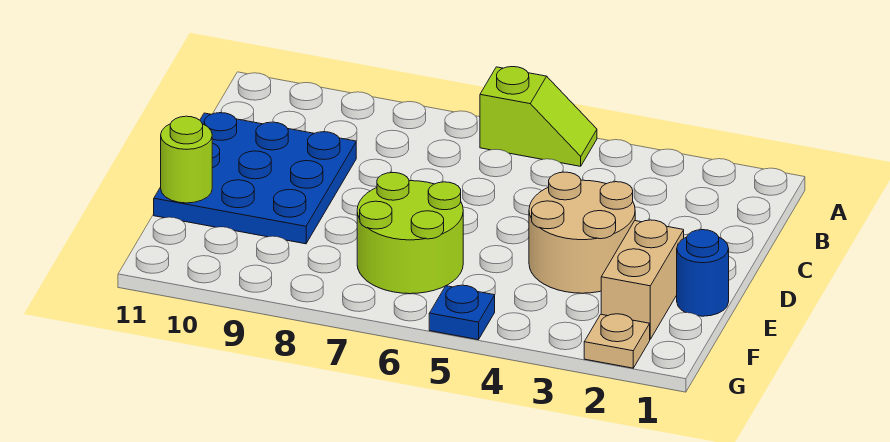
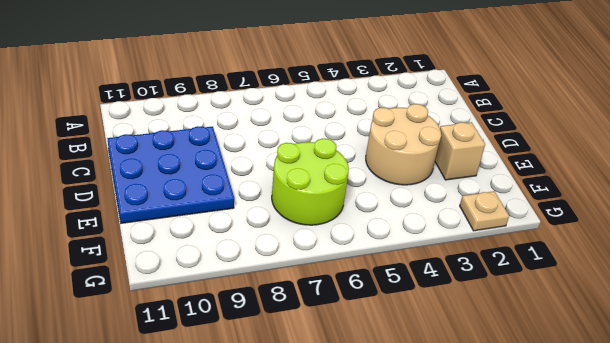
tan 1x1 brick [435,122,485,180] -> tan 1x2 brick [601,220,684,339]
none -> lime 1x2 slope [480,67,597,166]
none -> blue 1x1 round brick [677,230,729,316]

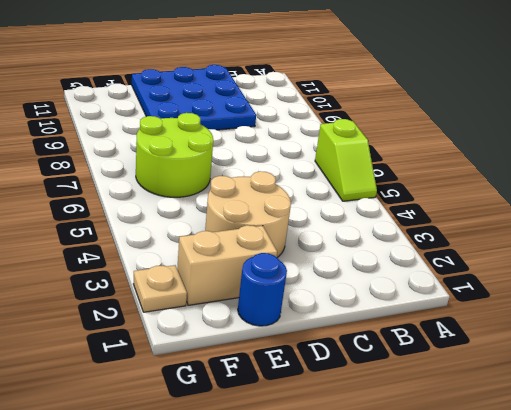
none -> blue 1x1 plate [429,285,495,340]
none -> lime 1x1 round brick [161,116,212,203]

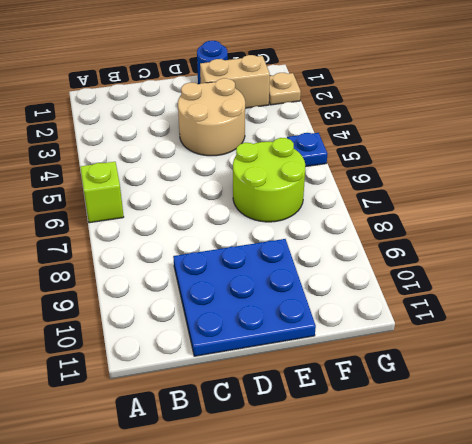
none -> lime 1x1 round brick [161,116,212,203]

